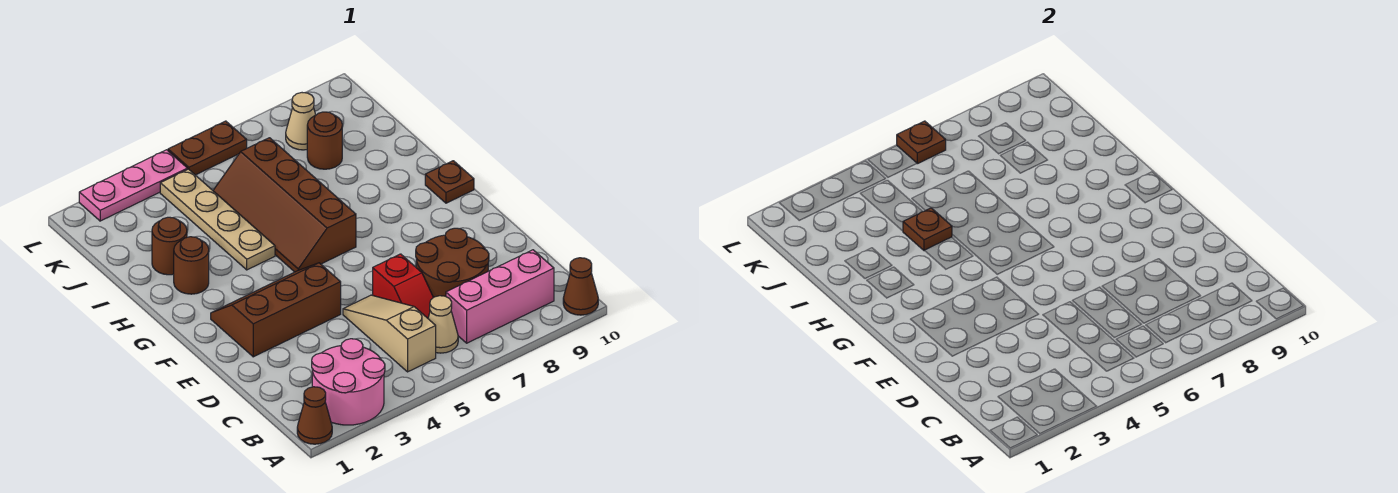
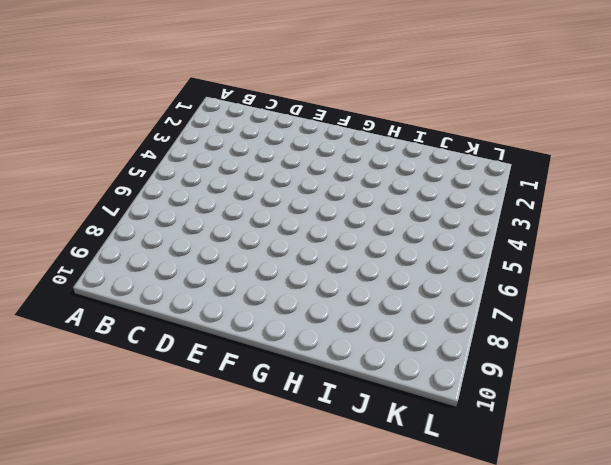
none -> brown 1x1 cone [297,387,332,444]
none -> pink 2x2 round brick [312,339,385,425]
none -> brown 1x1 cone [563,258,598,315]

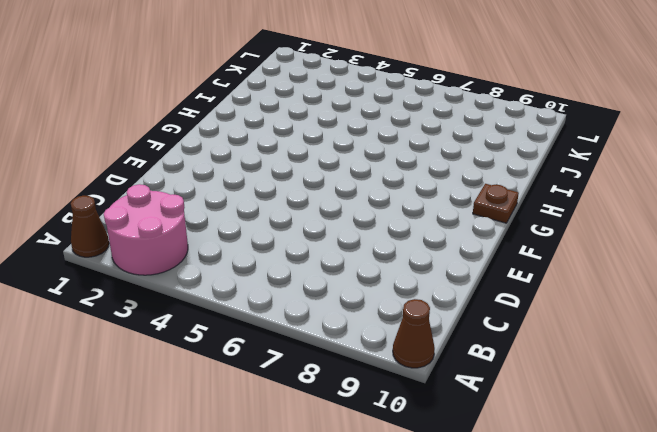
none -> tan 1x3 slope [343,295,436,372]
none -> tan 1x1 cone [428,296,458,353]
none -> pink 1x3 brick [446,250,554,343]

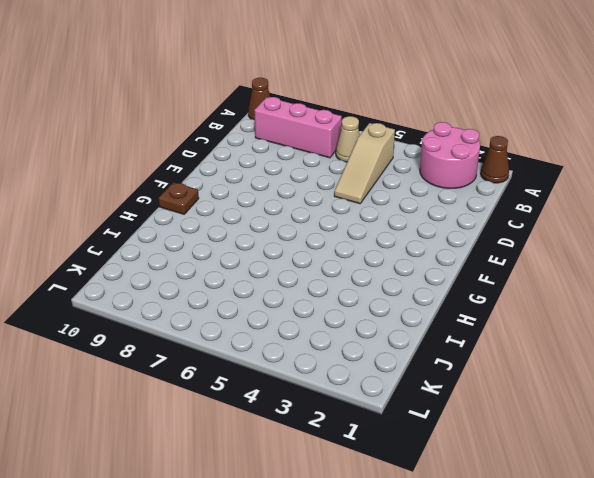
none -> red 1x2 slope [373,254,434,318]
none -> brown 2x2 round brick [416,228,489,297]
none -> brown 2x3 slope [211,263,341,357]

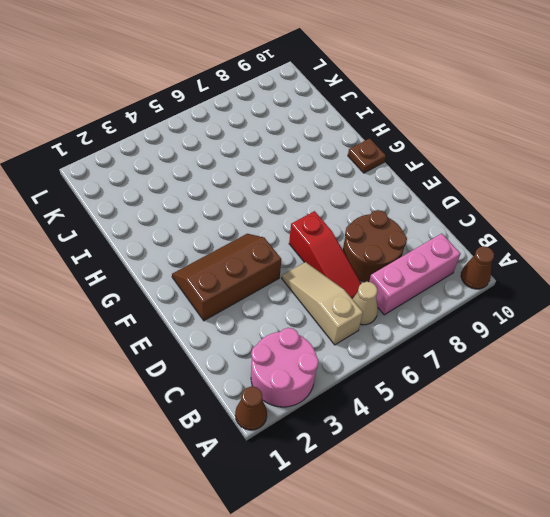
red 1x3 slope [289,211,361,299] -> red 1x2 slope [373,254,434,318]
none -> brown 2x4 slope [213,138,356,272]
none -> brown 1x1 round brick [174,237,209,294]
none -> tan 1x4 plate [160,169,275,270]

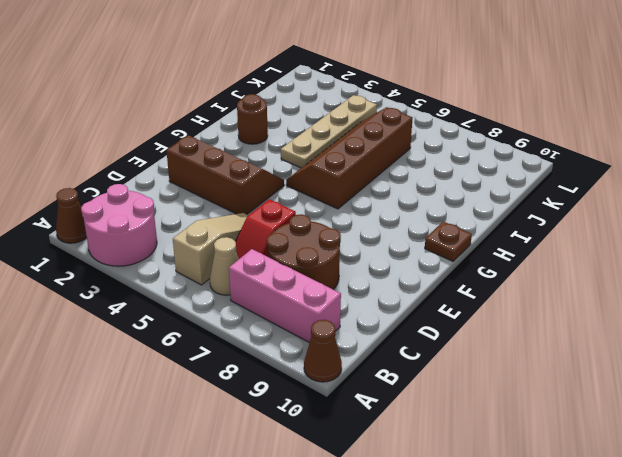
none -> brown 1x1 round brick [152,217,187,275]
none -> brown 1x1 round brick [307,112,342,169]
none -> tan 1x1 cone [286,93,316,150]

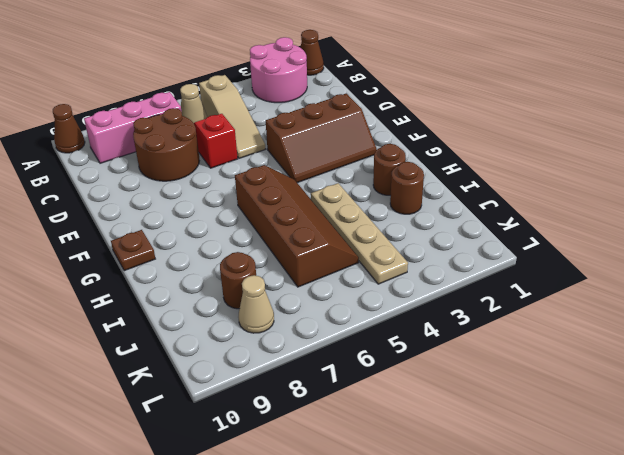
none -> pink 1x3 plate [79,150,187,221]
none -> brown 1x2 plate [168,121,247,175]
none -> brown 1x1 plate [903,208,952,250]

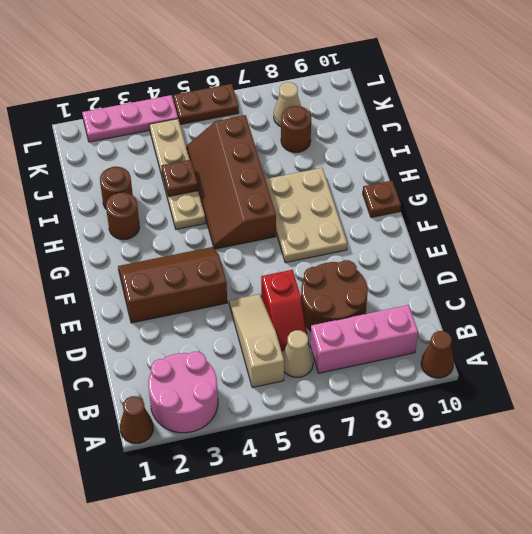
tan 2x3 plate [265,168,347,263] -> none
none -> brown 1x1 plate [897,121,946,164]

